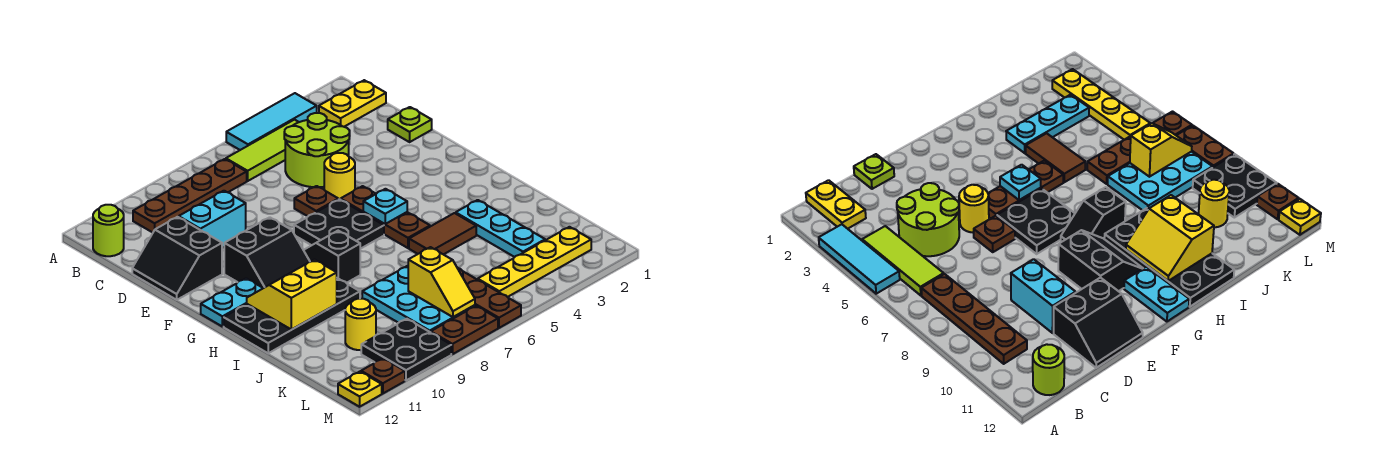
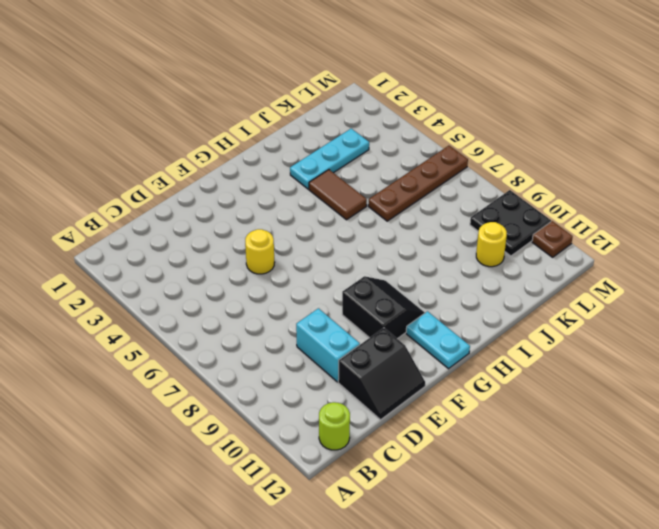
none -> cyan 1x3 tile [226,93,317,150]
none -> yellow 1x2 plate [319,80,386,127]
none -> lime 1x3 tile [226,120,298,181]
none -> brown 1x4 plate [133,159,247,233]

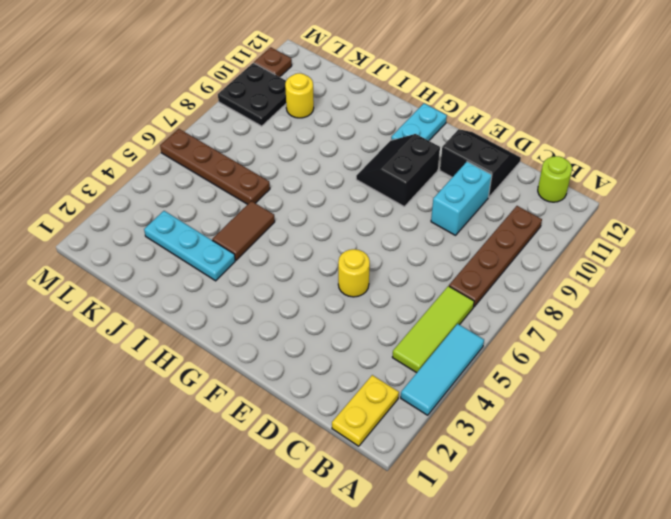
none -> lime 2x2 round brick [284,113,350,187]
none -> lime 1x1 plate [388,107,432,142]
none -> brown 1x1 plate [294,186,338,216]
none -> brown 1x3 plate [341,186,430,248]

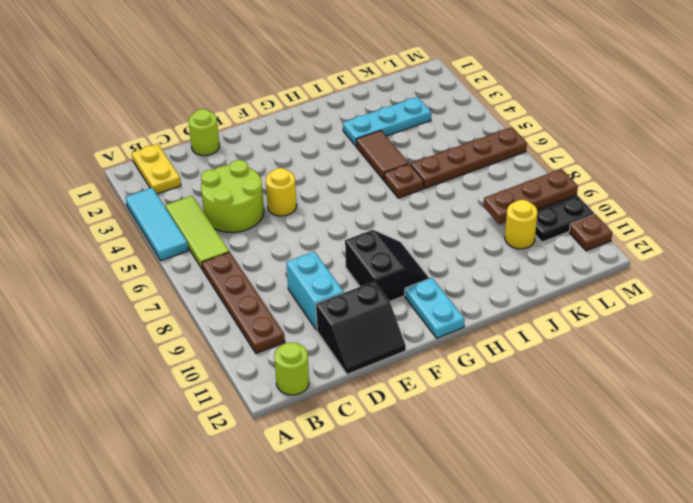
lime 1x1 round brick [188,109,219,156] -> lime 1x1 plate [388,107,432,142]
brown 1x1 plate [384,164,424,198] -> brown 1x1 plate moved to [294,186,338,216]
brown 1x3 plate [484,169,578,224] -> brown 1x3 plate moved to [341,186,430,248]
none -> black 2x2 plate [294,199,384,249]
none -> black 1x2 slope [304,231,360,283]
none -> black 2x4 plate [224,278,360,353]
none -> cyan 2x3 plate [362,266,475,332]

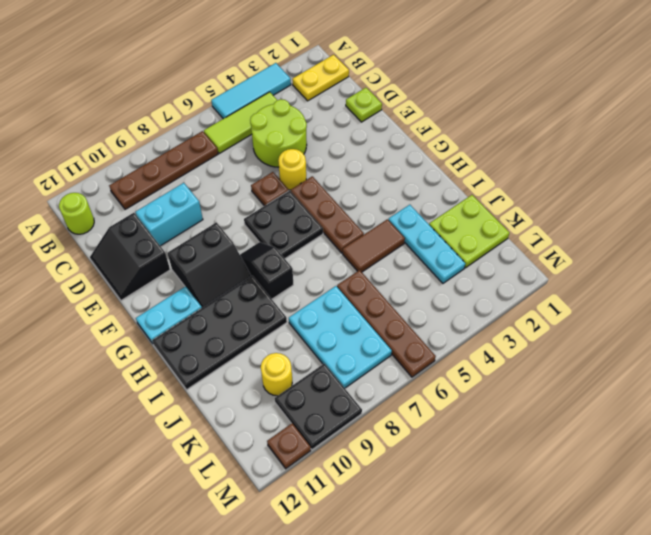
lime 2x2 plate [429,195,510,268] -> none
none -> yellow 1x4 plate [478,227,591,297]
none -> brown 1x2 plate [431,306,498,354]
none -> yellow 1x1 plate [338,372,382,407]
none -> cyan 1x1 plate [363,189,407,224]

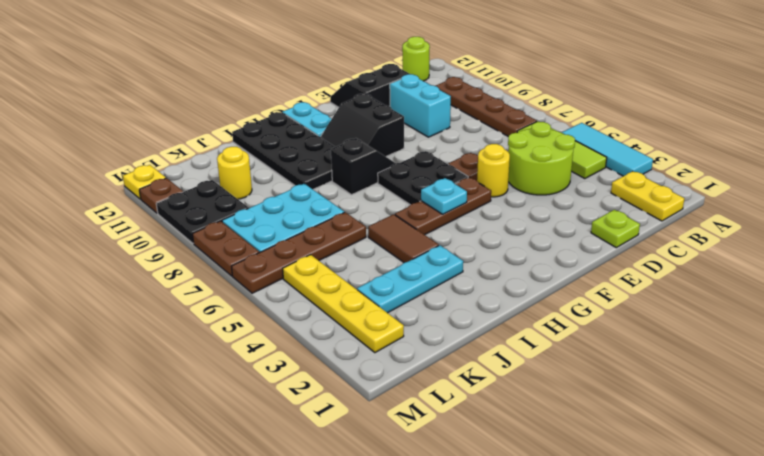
none -> yellow 2x2 slope [247,260,337,330]
none -> yellow 1x2 slope [408,247,475,317]

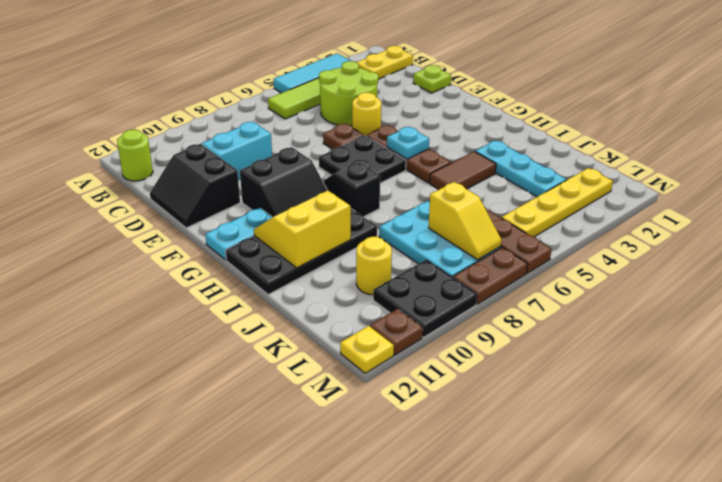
none -> brown 1x4 plate [133,159,247,233]

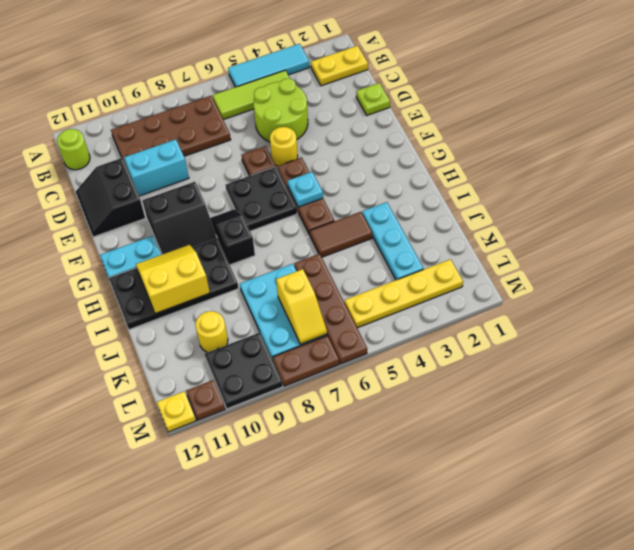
brown 2x4 plate [111,96,231,164] -> brown 1x4 plate [133,159,247,233]

